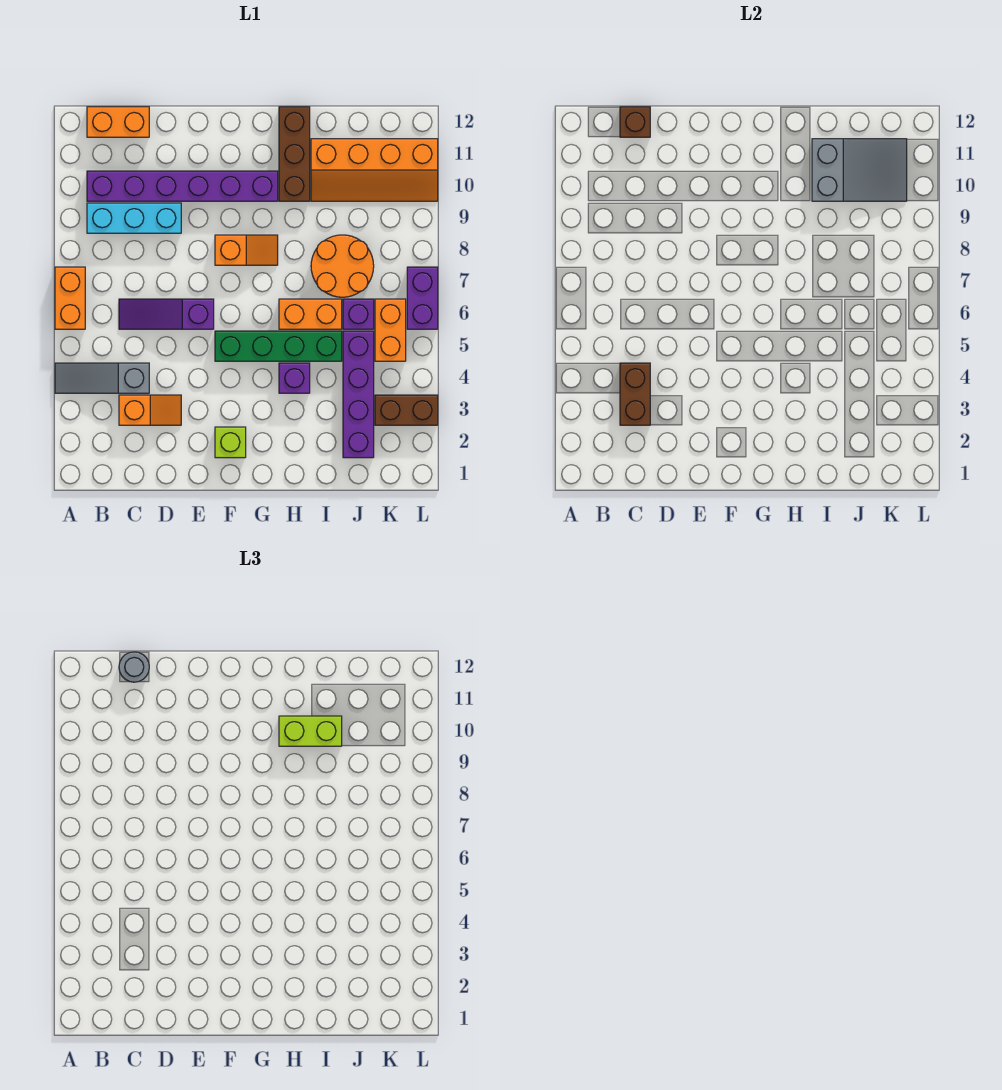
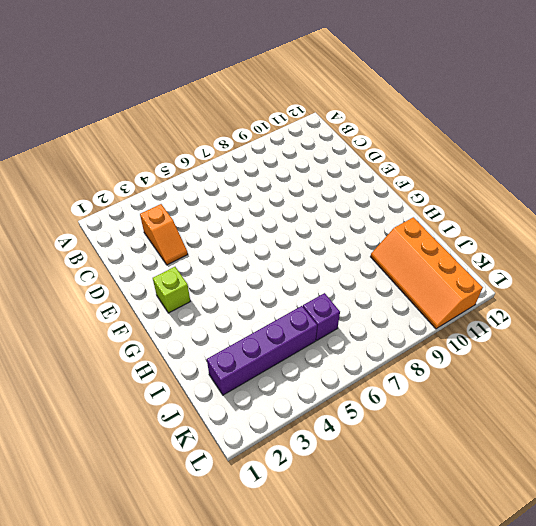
none -> grey 1x3 slope [55,363,149,393]
none -> orange 1x2 brick [55,267,85,329]
none -> cyan 1x3 brick [87,203,181,233]

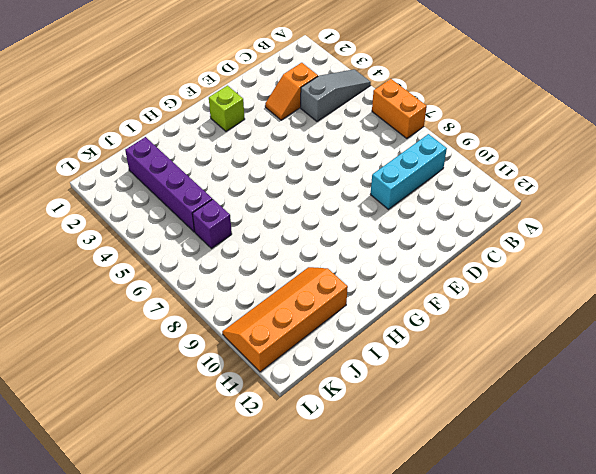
none -> purple 1x6 brick [87,171,278,201]
none -> orange 1x2 brick [87,107,149,137]
none -> purple 1x3 slope [119,299,214,329]

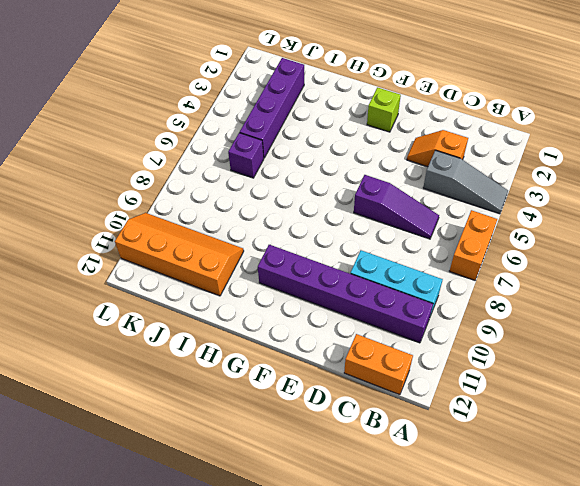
none -> green 1x4 brick [215,331,342,361]
none -> orange 1x2 slope [215,235,278,265]
none -> purple 1x1 brick [279,363,310,393]

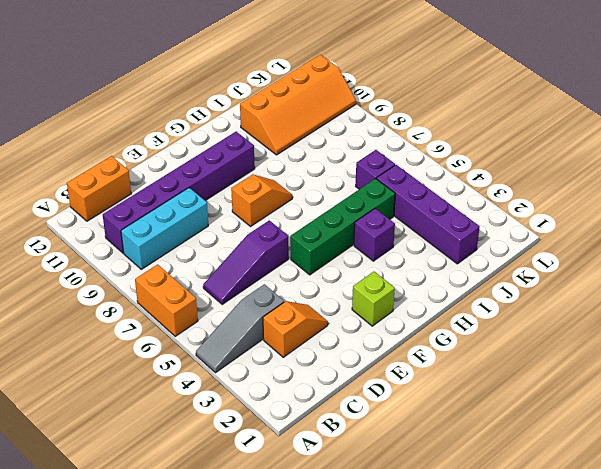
none -> orange 1x2 brick [279,299,342,329]
none -> brown 1x3 brick [279,107,310,201]
none -> orange 2x2 round brick [311,235,374,297]

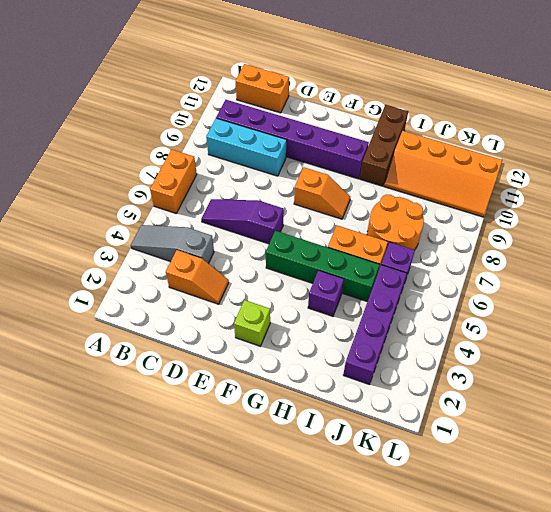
none -> brown 1x2 brick [375,395,438,425]
none -> orange 1x2 brick [375,299,406,361]
none -> purple 1x2 brick [407,267,438,329]

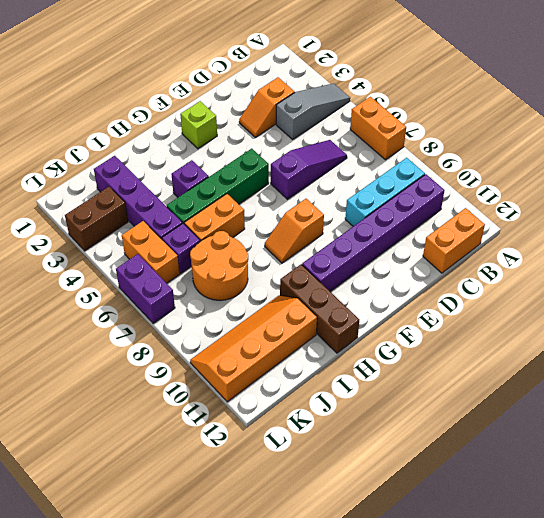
none -> brown 1x2 brick [620,363,650,425]
none -> brown 1x1 brick [620,107,650,137]
none -> grey 2x3 slope [812,139,907,201]

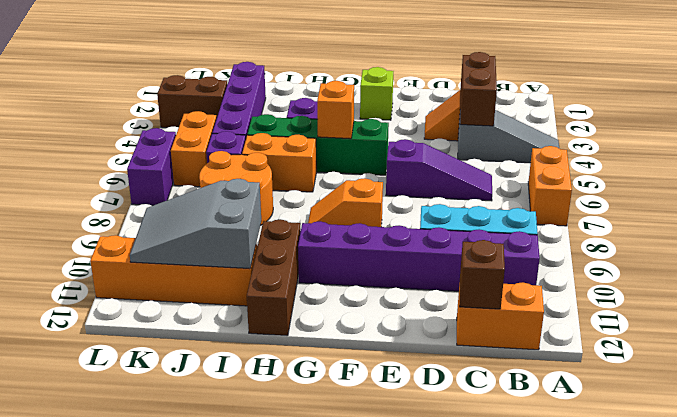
orange 1x1 brick [317,81,354,139] -> none
none -> grey 1x1 round brick [119,652,149,682]
none -> lime 1x2 brick [279,716,342,746]

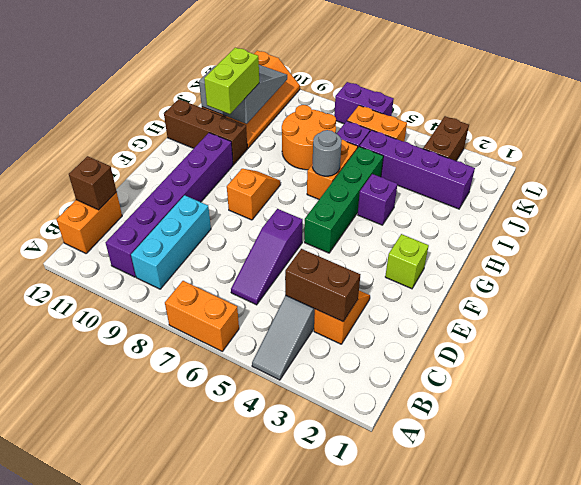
grey 1x1 round brick [312,130,342,176] -> grey 1x1 round brick moved to [119,652,149,682]

